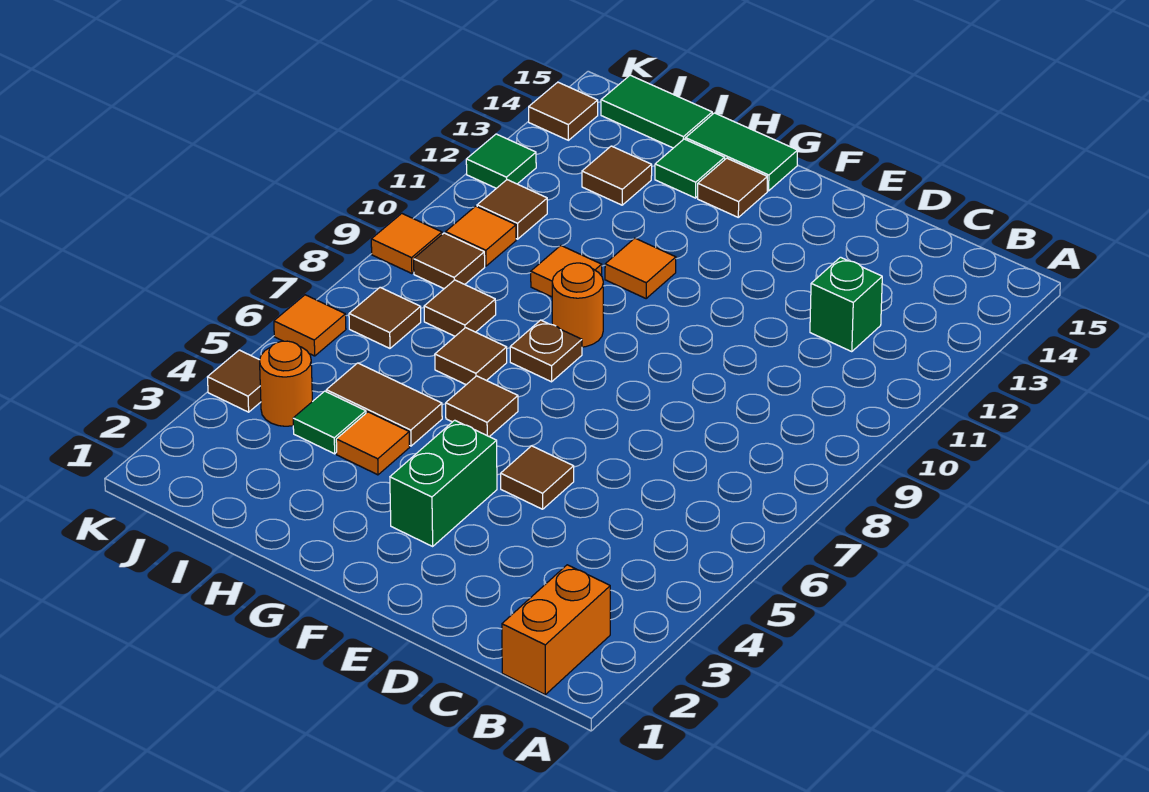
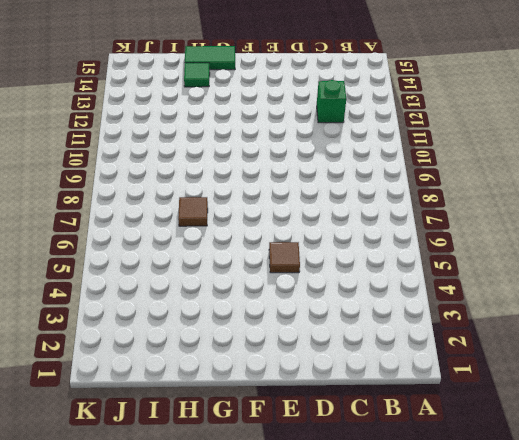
none -> orange 1x2 brick [502,565,610,695]
none -> green 1x2 brick [390,420,497,546]
none -> brown 1x1 tile [446,376,518,437]

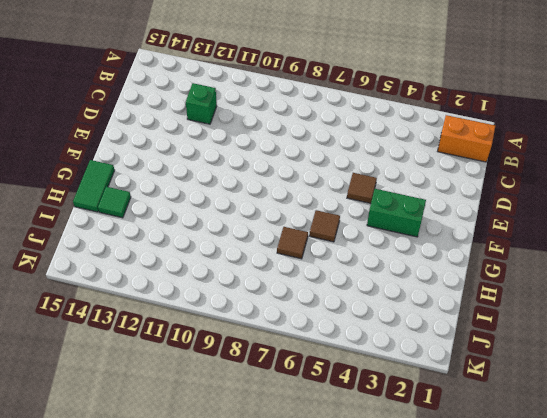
none -> brown 1x1 plate [510,320,582,382]
none -> orange 1x1 round brick [552,263,603,347]
none -> orange 1x1 tile [605,238,676,298]

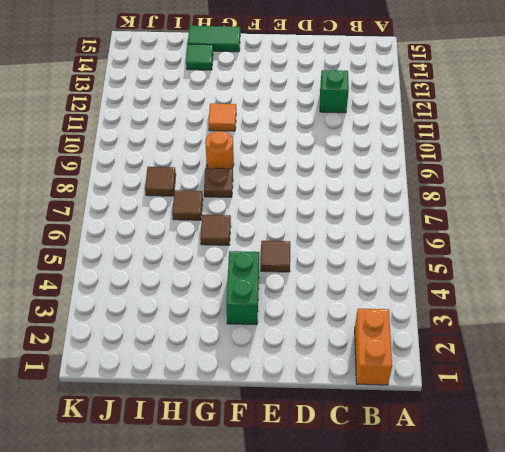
none -> brown 1x1 tile [698,158,767,217]
none -> orange 1x1 tile [336,412,410,475]
none -> brown 1x2 tile [326,363,442,446]

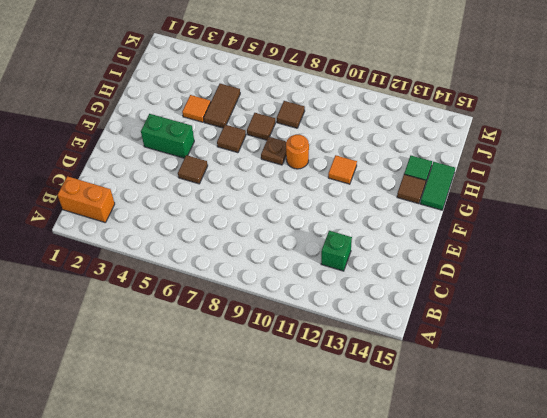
none -> orange 1x1 tile [531,246,602,297]
none -> green 1x1 tile [293,391,366,454]
none -> brown 1x1 tile [582,146,652,205]

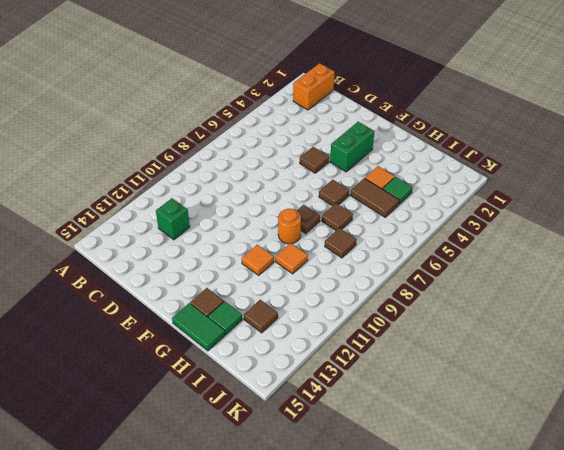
none -> green 1x2 tile [601,75,712,148]
none -> orange 1x1 round brick [260,341,312,426]
none -> brown 1x1 tile [349,288,421,348]

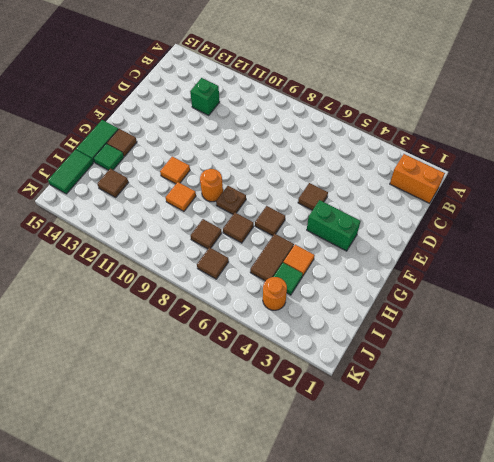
none -> brown 1x1 tile [414,233,485,289]
none -> orange 1x1 tile [446,206,516,266]
none -> brown 1x1 tile [477,180,547,239]

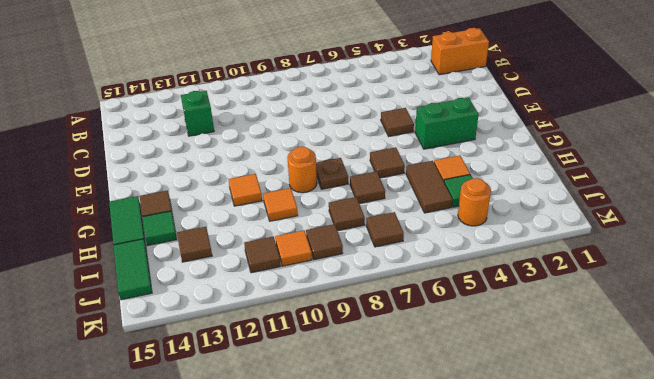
none -> brown 1x1 tile [208,350,261,412]
none -> orange 1x1 tile [274,295,346,356]
none -> orange 1x1 tile [371,214,442,274]

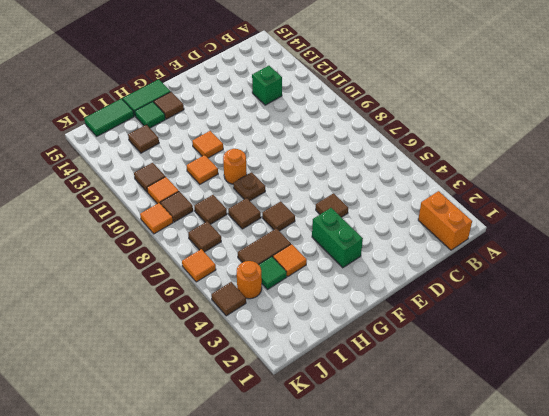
none -> green 1x1 tile [466,134,536,188]
none -> brown 1x1 tile [529,82,598,140]

